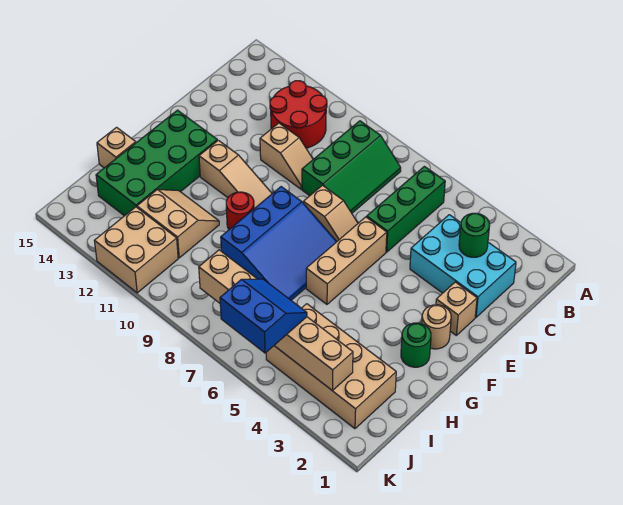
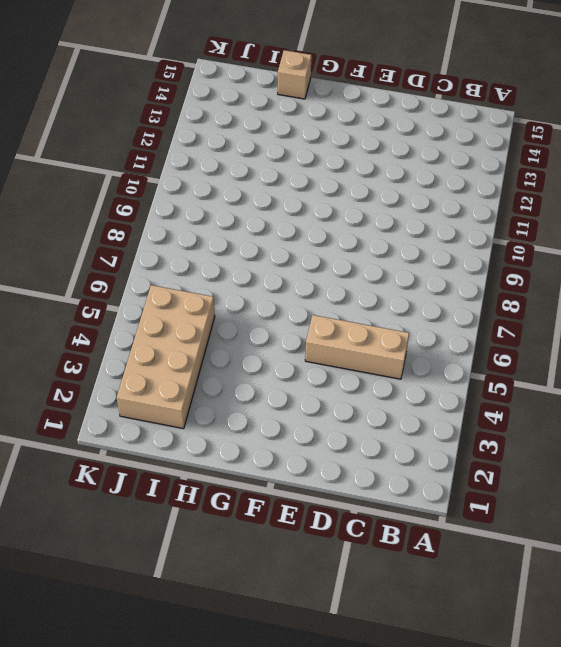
tan 1x3 brick [305,315,409,379] -> tan 1x3 brick moved to [306,217,387,304]
none -> green 1x3 brick [367,166,445,252]
none -> green 2x3 slope [302,121,401,213]
none -> red 2x2 round brick [270,81,327,148]

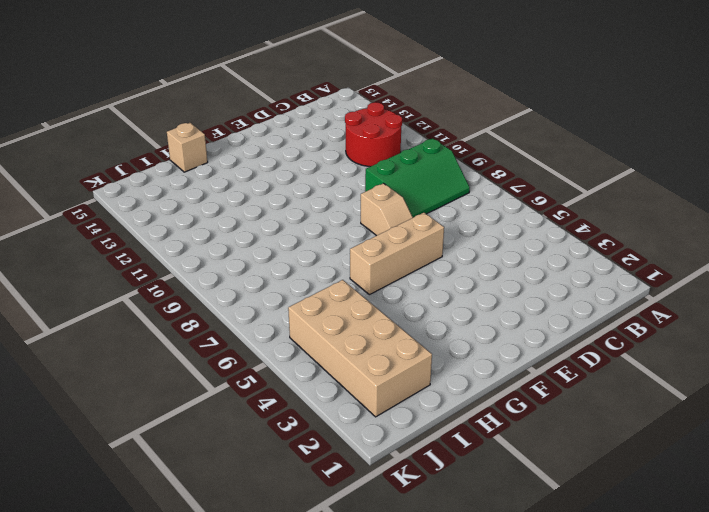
none -> green 1x3 brick [367,166,445,252]
none -> cyan 2x3 brick [410,215,516,317]
none -> tan 1x2 slope [260,123,313,189]

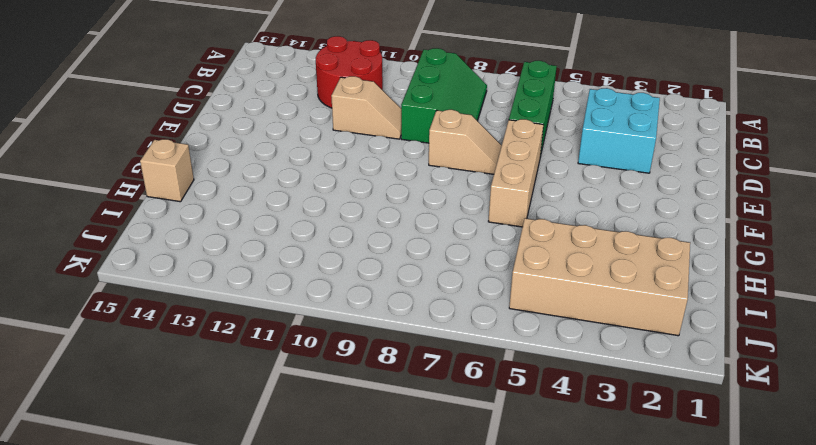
cyan 2x2 brick [578,88,660,173] -> cyan 2x3 brick [410,215,516,317]
none -> tan 1x1 brick [436,282,477,335]
none -> tan 1x1 round brick [422,305,451,349]
none -> blue 3x3 slope [221,187,337,300]

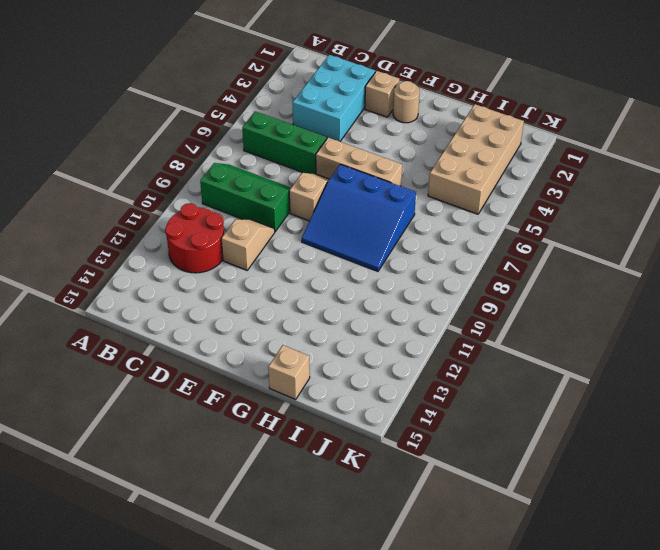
blue 3x3 slope [302,164,416,271] -> blue 3x3 slope turned to [221,187,337,300]
none -> tan 1x3 slope [199,140,272,209]
none -> green 2x4 brick [96,110,217,216]
none -> green 1x1 round brick [401,323,431,367]

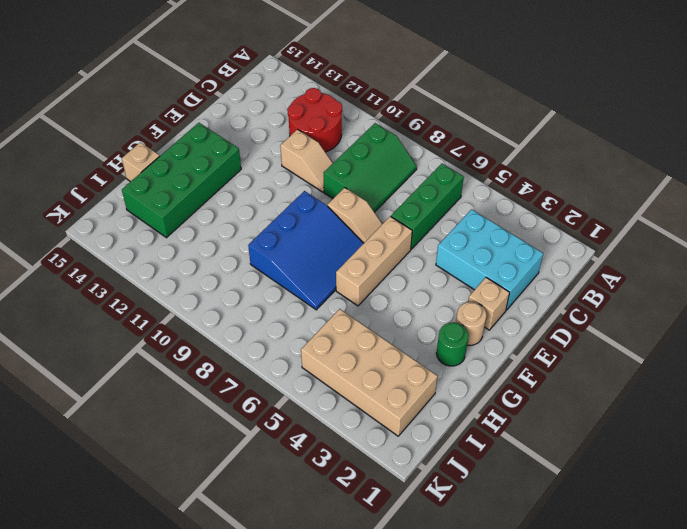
none -> tan 1x3 slope [199,140,272,209]
none -> red 1x1 round brick [226,192,254,229]
none -> tan 2x2 slope [137,189,219,258]

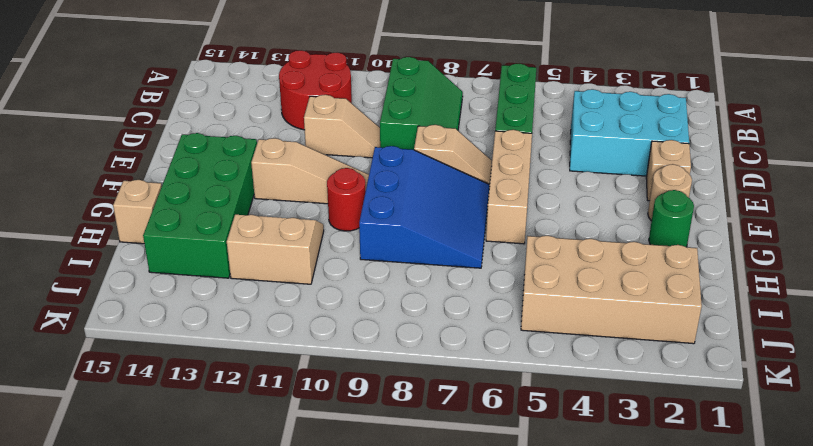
none -> tan 2x2 brick [94,207,178,293]
none -> green 1x1 round brick [459,213,490,257]
none -> tan 1x6 brick [199,250,353,390]

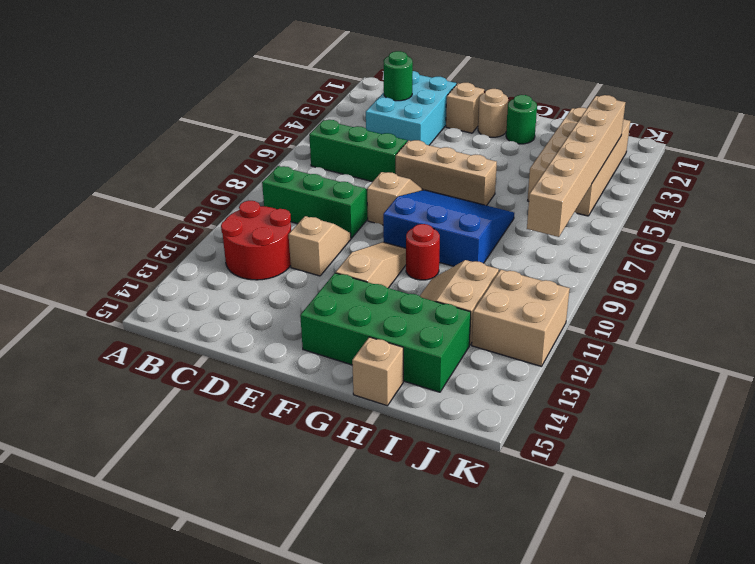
none -> blue 2x2 slope [220,279,307,353]

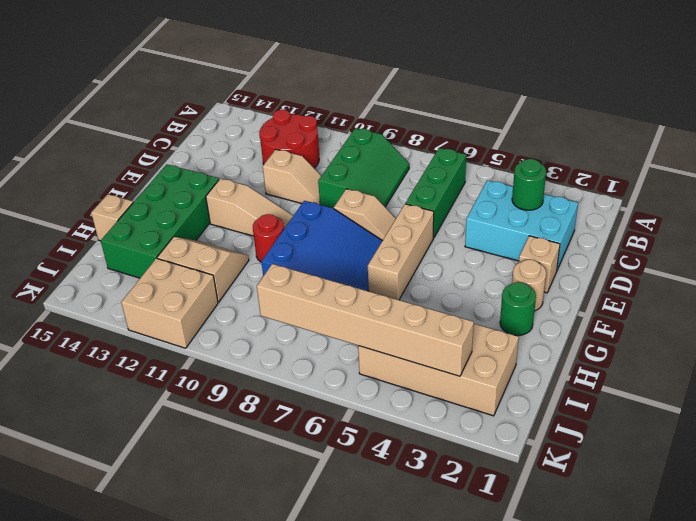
none -> blue 2x2 slope [220,279,307,353]

